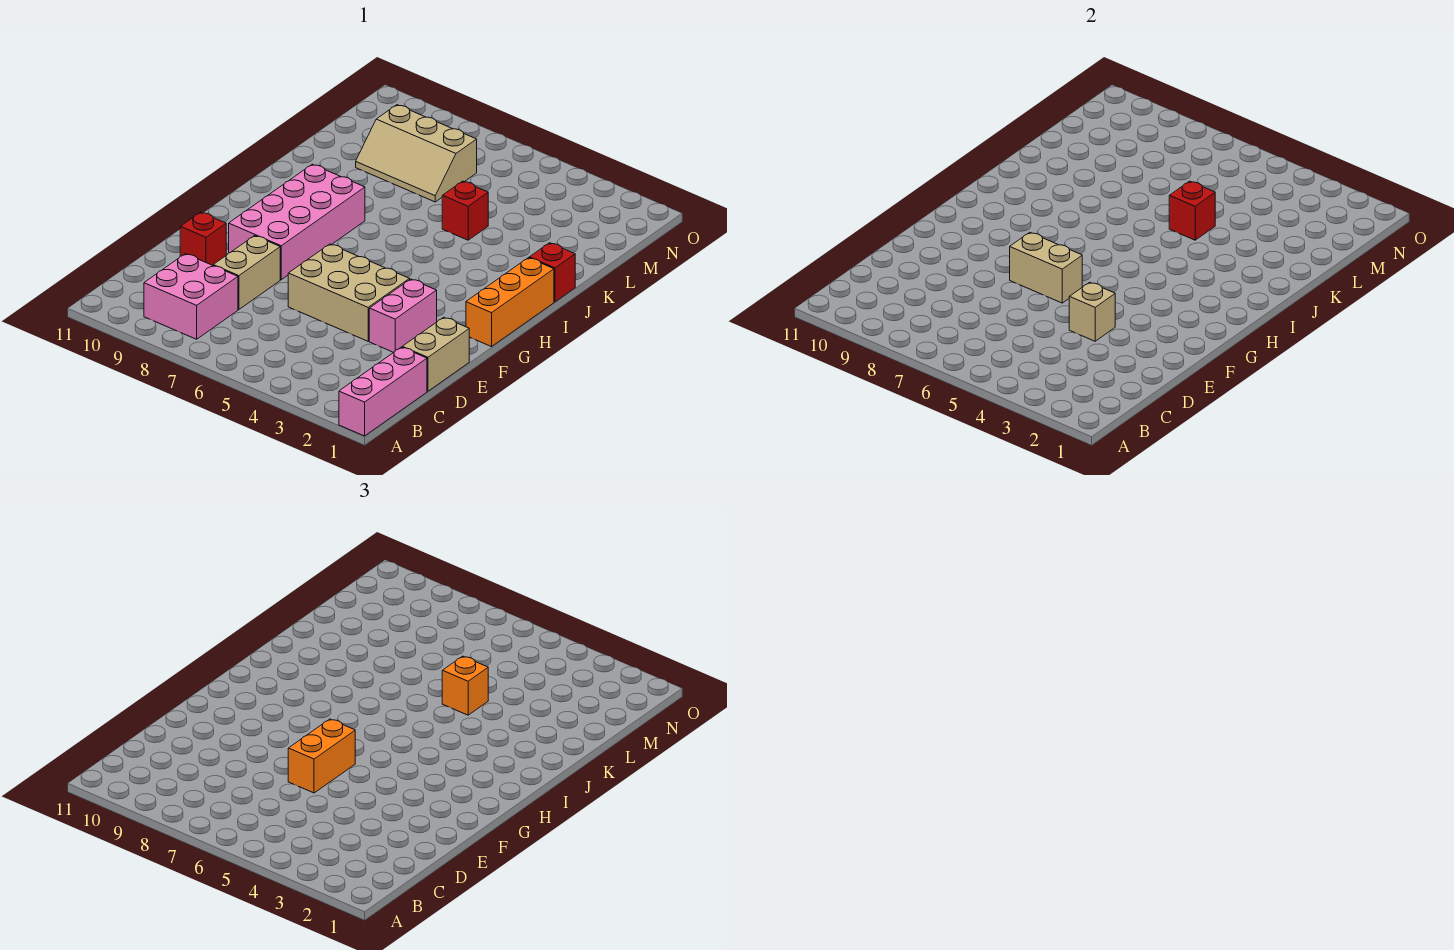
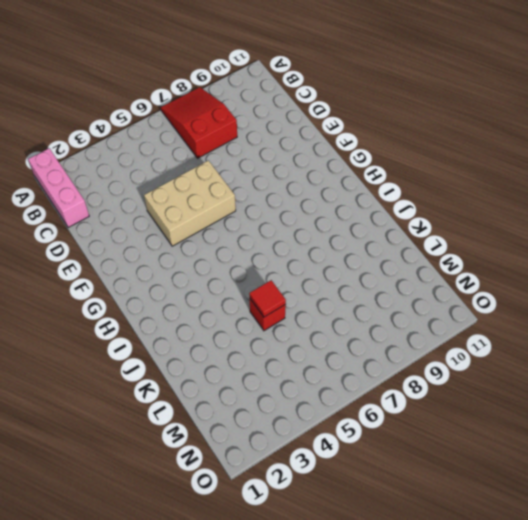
red 2x3 slope [161,87,237,158] -> pink 2x2 brick [144,254,238,339]
red 1x1 tile [249,280,286,317] -> red 1x1 brick [1169,181,1215,240]
none -> tan 1x2 brick [402,317,469,391]
none -> tan 1x2 brick [213,236,280,310]
none -> pink 1x2 brick [369,279,437,352]

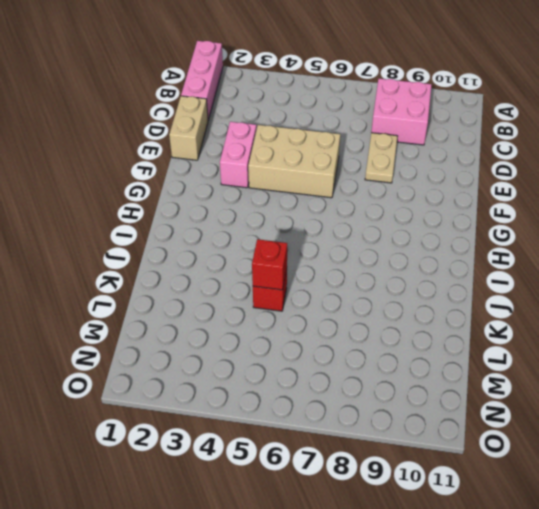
tan 1x2 plate [365,133,397,183] -> tan 1x2 brick [213,236,280,310]
none -> red 1x1 brick [180,212,226,265]
none -> pink 2x4 brick [229,164,365,280]
none -> orange 1x3 brick [466,258,554,347]

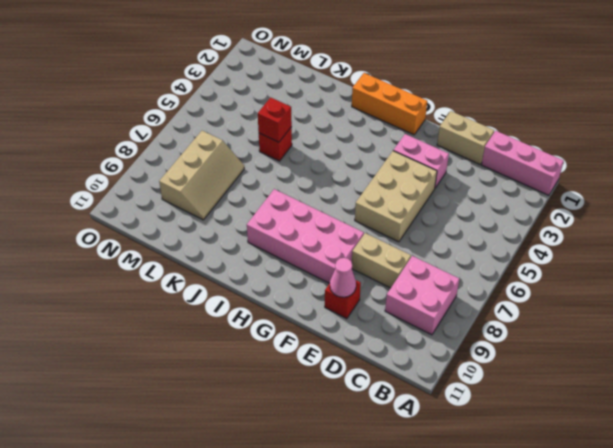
pink 1x1 cone [330,258,356,297] -> none
none -> red 1x1 brick [529,243,575,302]
none -> tan 1x1 brick [1069,282,1115,341]
none -> tan 1x2 brick [1010,232,1082,303]

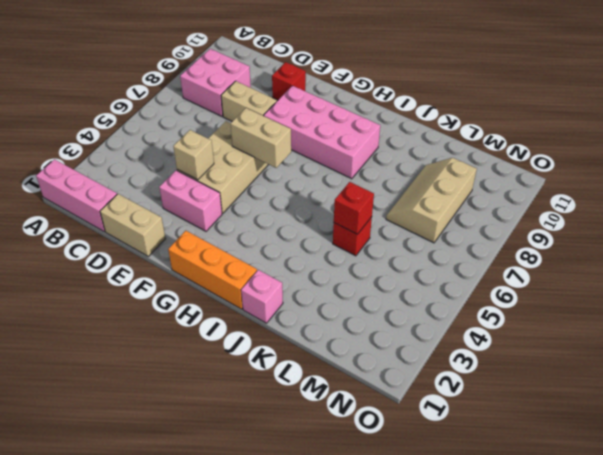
tan 1x2 brick [231,108,291,168] -> tan 1x2 brick turned to [1010,232,1082,303]
pink 1x1 brick [241,270,283,323] -> red 1x1 brick [529,243,575,302]
none -> orange 1x2 brick [288,719,355,793]
none -> orange 1x1 brick [442,656,488,715]

